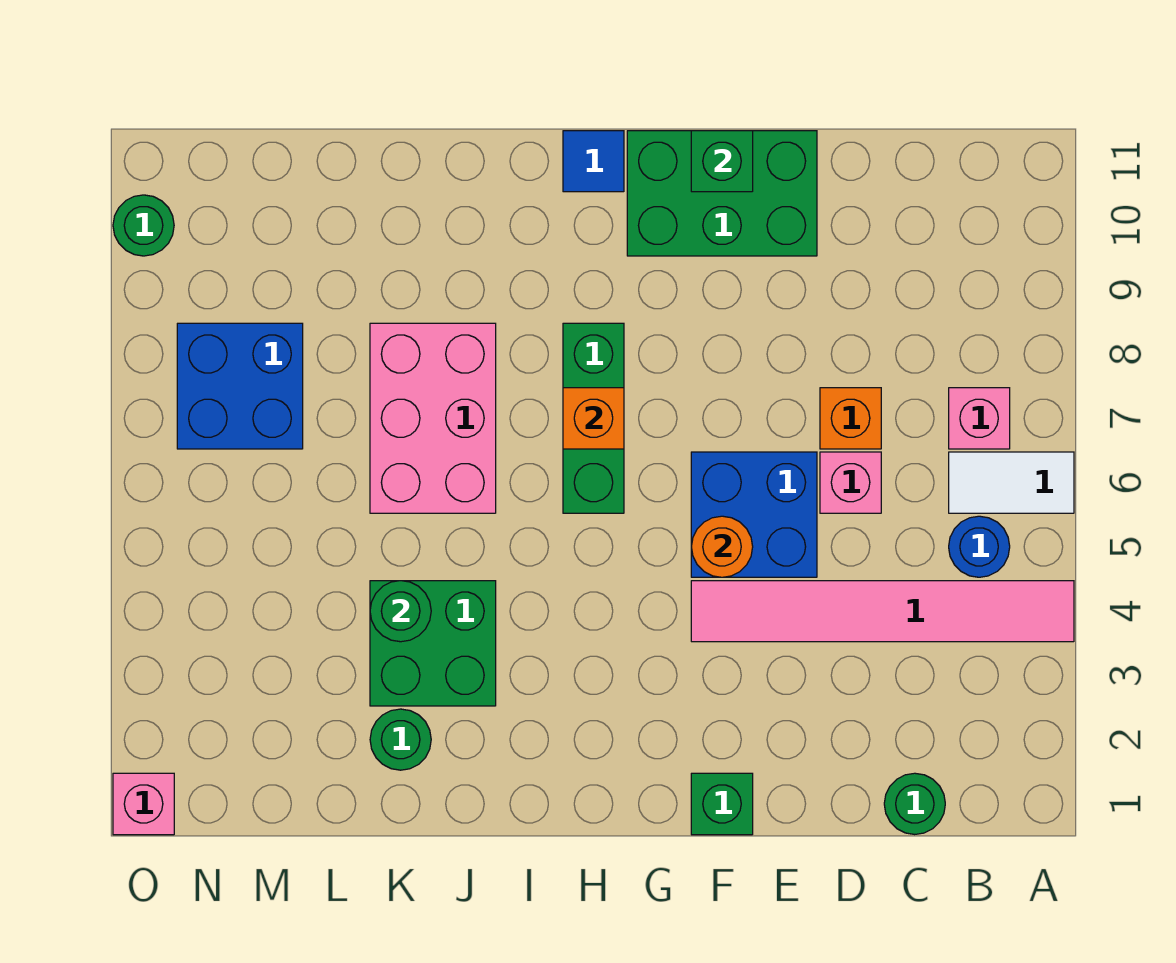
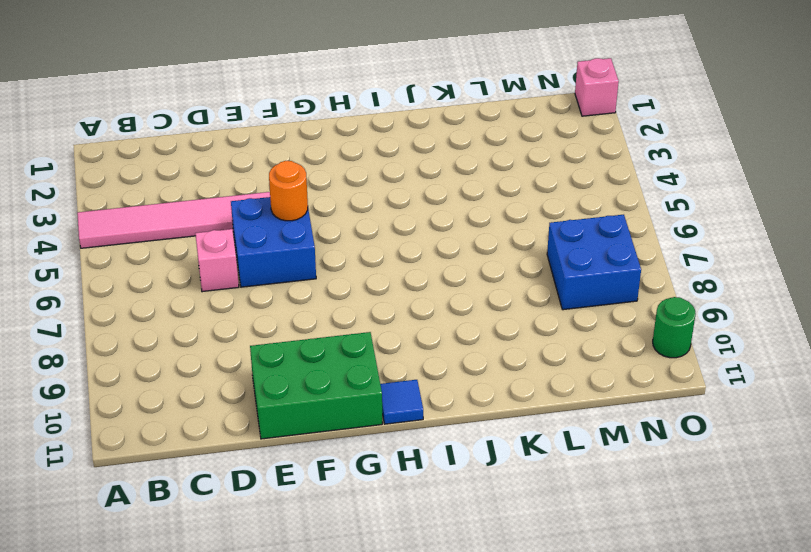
none -> white 1x2 tile [949,452,1074,513]
none -> blue 1x1 round brick [949,516,1010,577]
none -> pink 1x1 brick [949,388,1010,449]

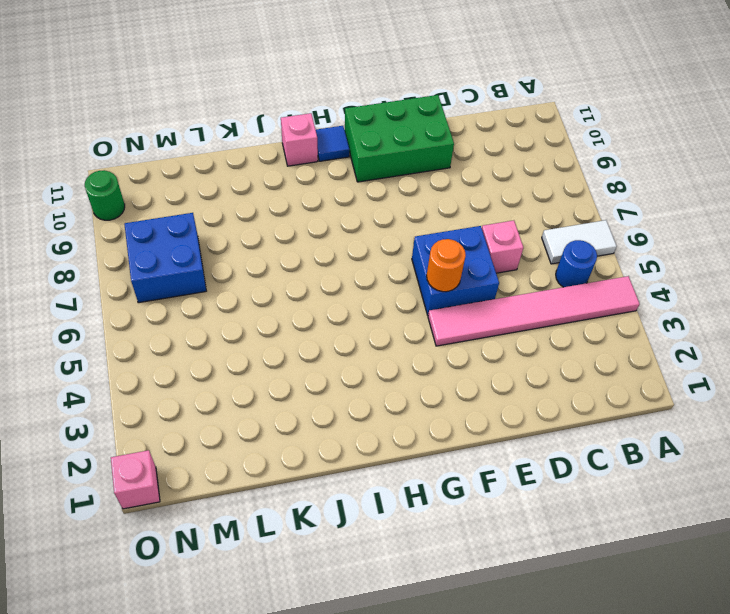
pink 1x1 brick [281,113,318,166] -> pink 1x1 brick moved to [949,388,1010,449]
none -> green 1x1 round brick [884,773,945,834]
none -> orange 1x1 brick [820,388,881,449]
none -> green 1x1 brick [691,773,753,835]

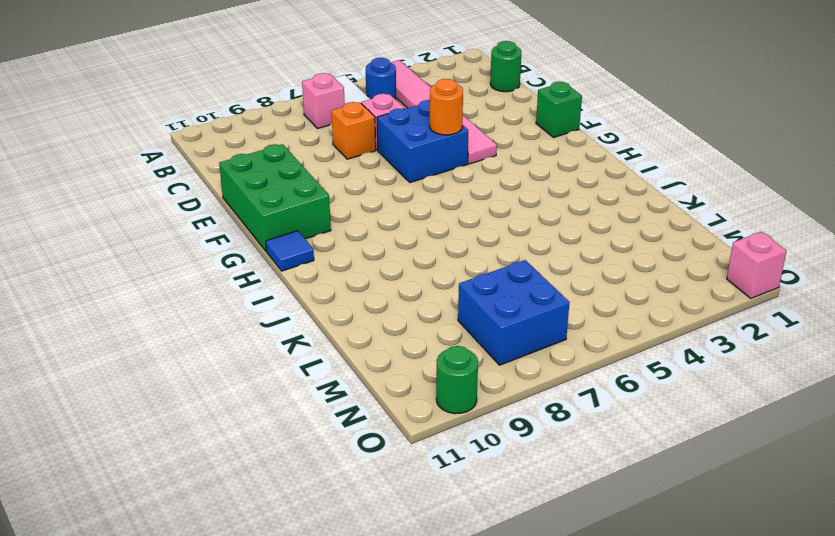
none -> green 1x3 brick [563,323,624,513]
none -> green 2x2 brick [370,581,496,706]
none -> pink 2x3 brick [370,323,496,513]

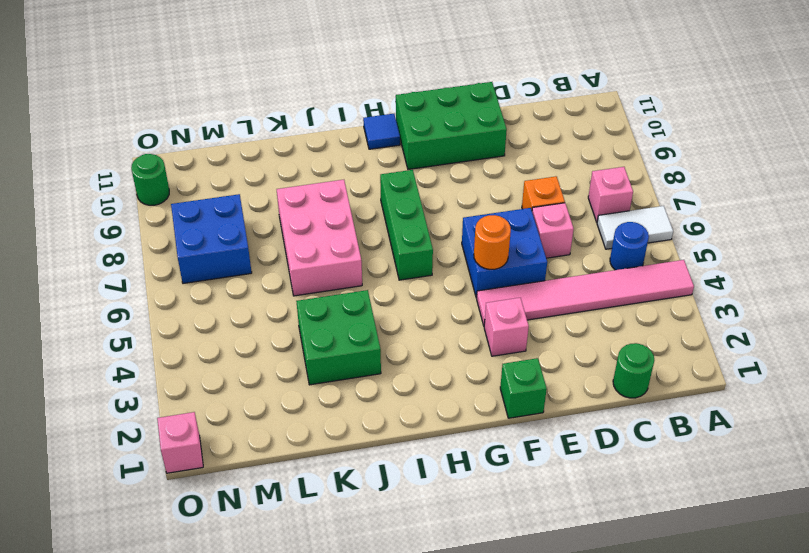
pink 1x1 brick [484,298,529,356] -> none
none -> green 1x1 round brick [370,709,431,770]
none -> green 1x1 brick [691,131,753,192]
none -> orange 1x1 brick [563,388,624,449]

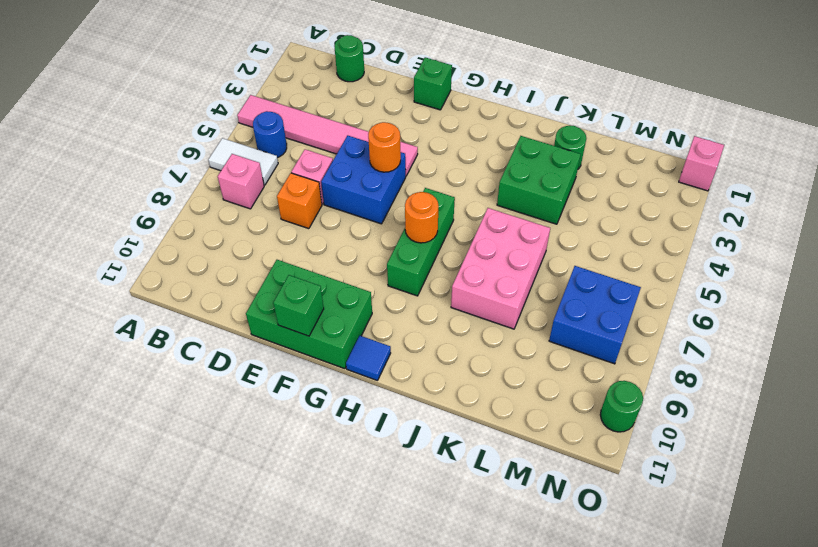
orange 1x1 round brick [405,192,439,243] -> orange 1x1 brick [563,388,624,449]
none -> green 1x1 round brick [370,581,431,642]

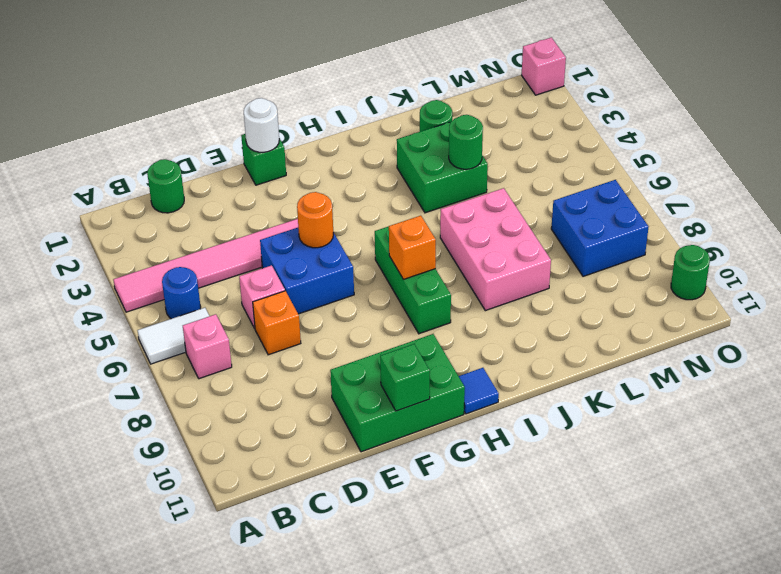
white 1x1 round brick [244,98,279,152] -> none

